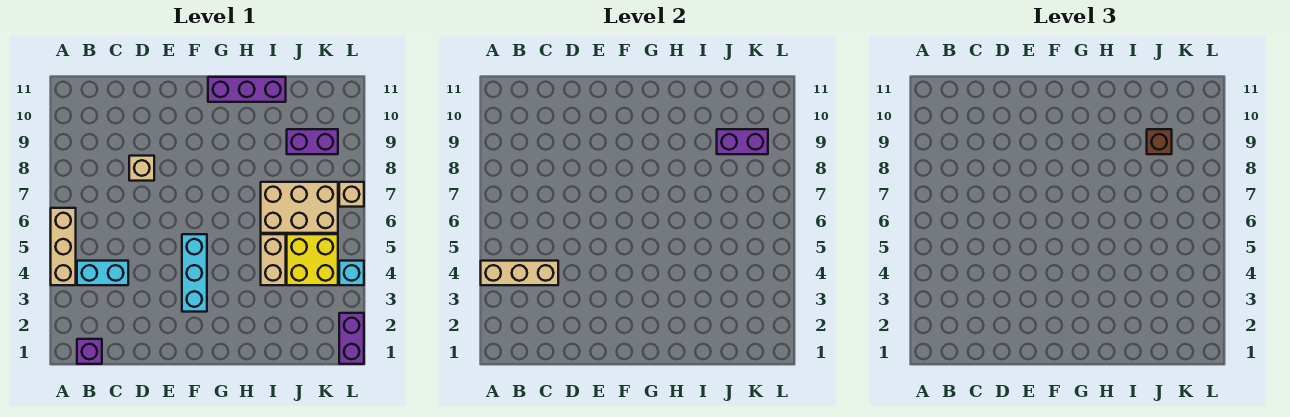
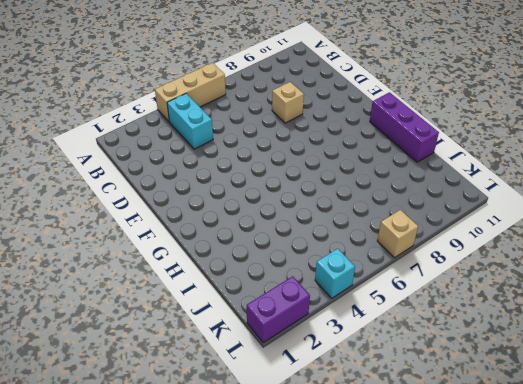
none -> purple 1x1 brick [77,339,102,364]
none -> cyan 1x3 brick [182,234,207,312]
none -> tan 1x2 brick [261,234,286,285]

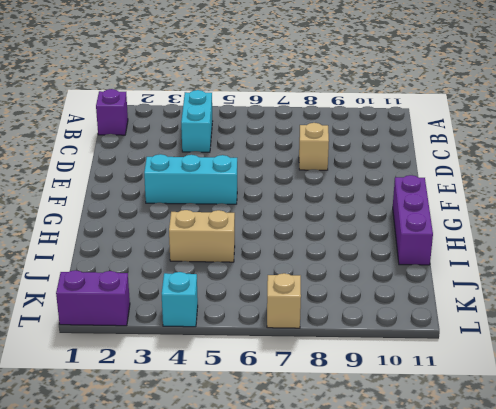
none -> tan 1x3 brick [51,208,76,285]
none -> tan 2x3 brick [261,182,338,233]
none -> yellow 2x2 brick [287,234,338,285]

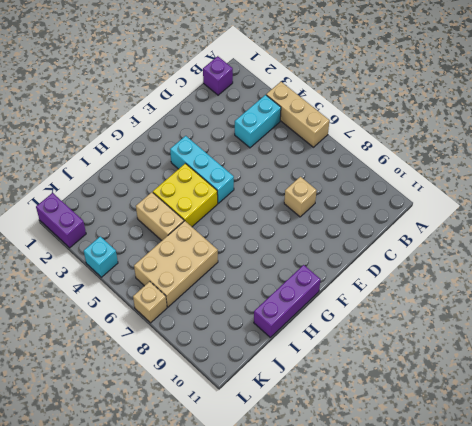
yellow 2x2 brick [153,163,218,227] -> yellow 2x2 brick moved to [287,234,338,285]
none -> purple 1x2 brick [287,129,338,154]
none -> tan 1x3 brick [481,261,558,285]
none -> purple 1x2 brick [717,129,768,154]

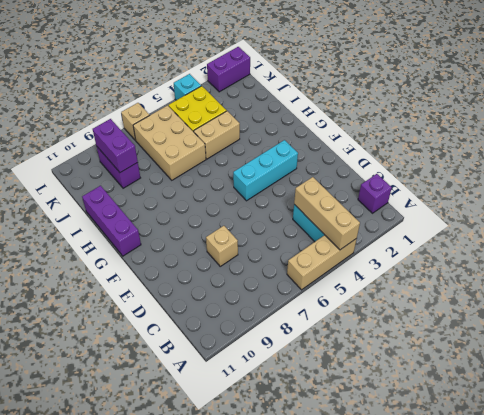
none -> brown 1x1 brick [1147,129,1172,154]

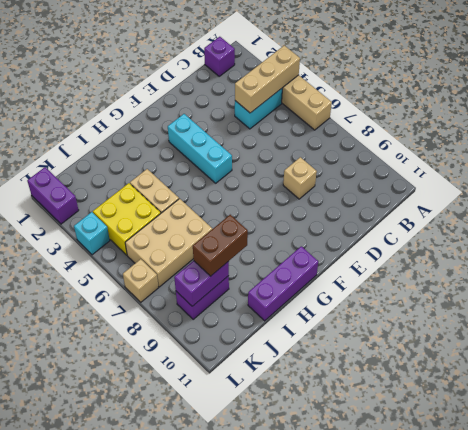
brown 1x2 brick [193,215,248,276] -> brown 1x1 brick [1147,129,1172,154]

